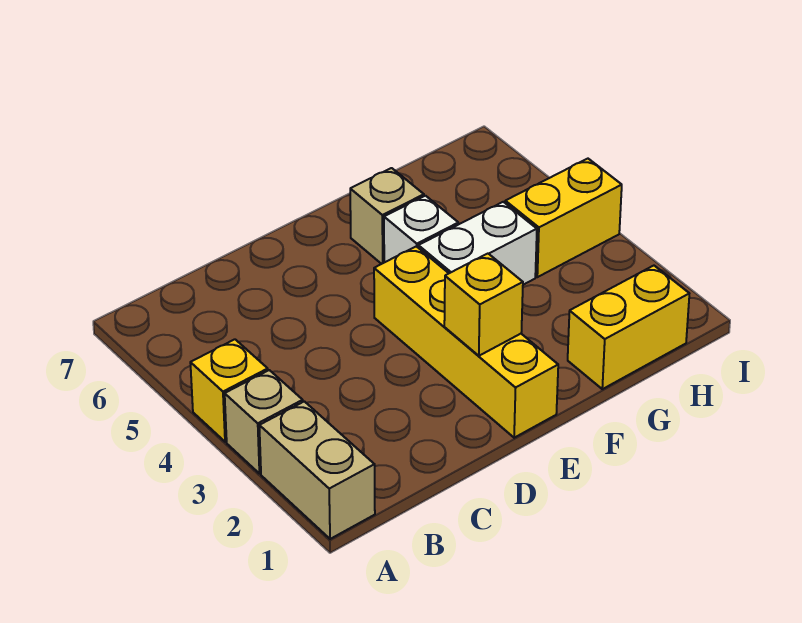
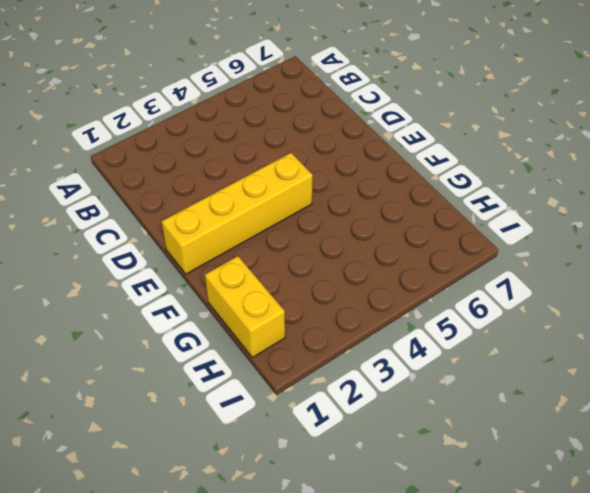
none -> tan 1x2 brick [259,401,375,539]
none -> tan 1x1 brick [225,370,303,474]

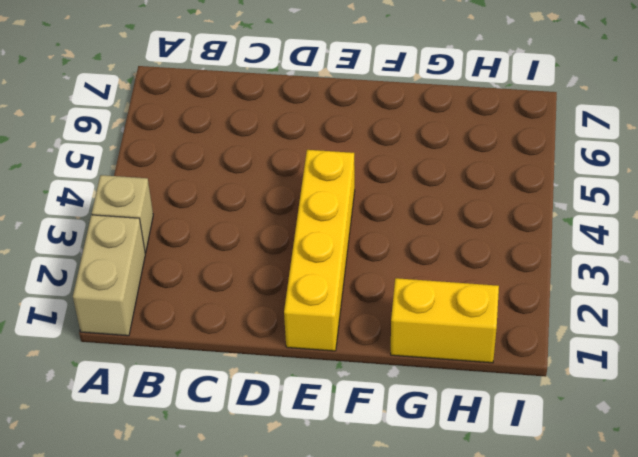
none -> yellow 1x1 brick [190,339,268,442]
none -> white 1x2 brick [418,202,537,285]

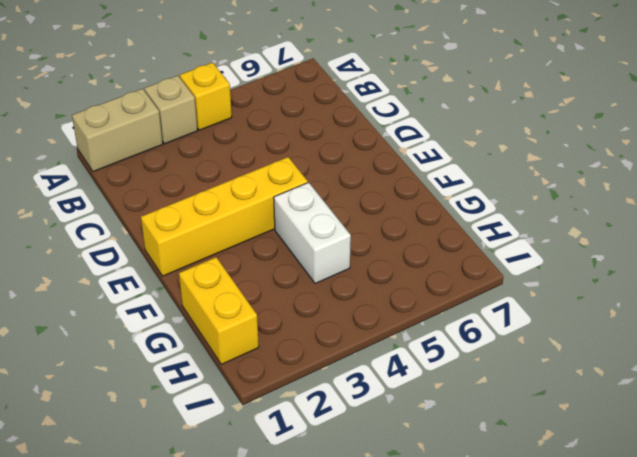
none -> white 1x1 brick [384,196,458,262]
none -> tan 1x1 brick [350,168,424,264]

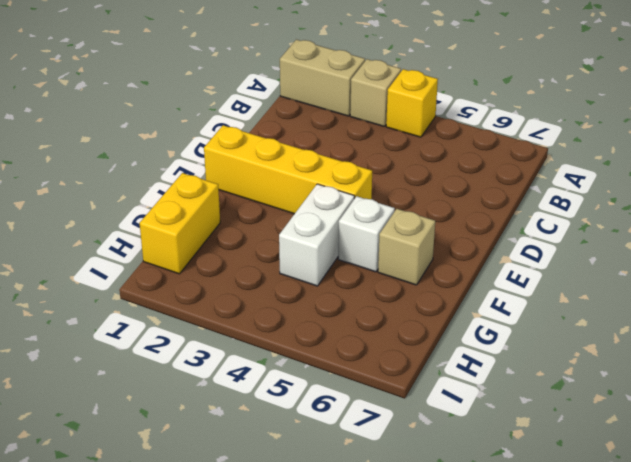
none -> yellow 1x2 brick [505,159,622,277]
none -> yellow 1x1 brick [444,254,523,356]

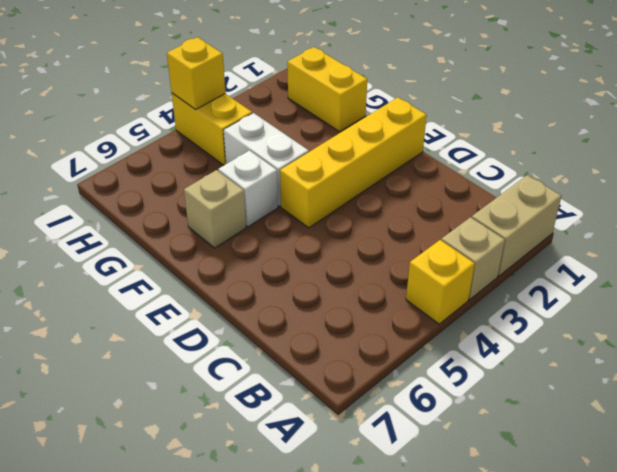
yellow 1x1 brick [167,37,225,110] -> yellow 1x1 brick moved to [444,254,523,356]

